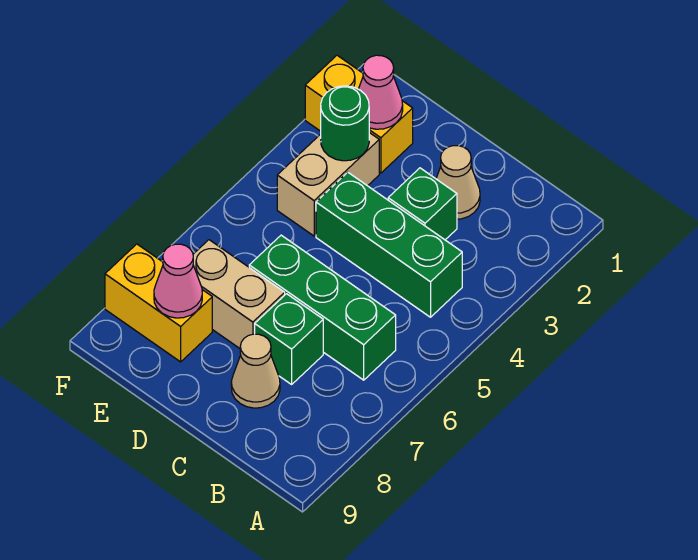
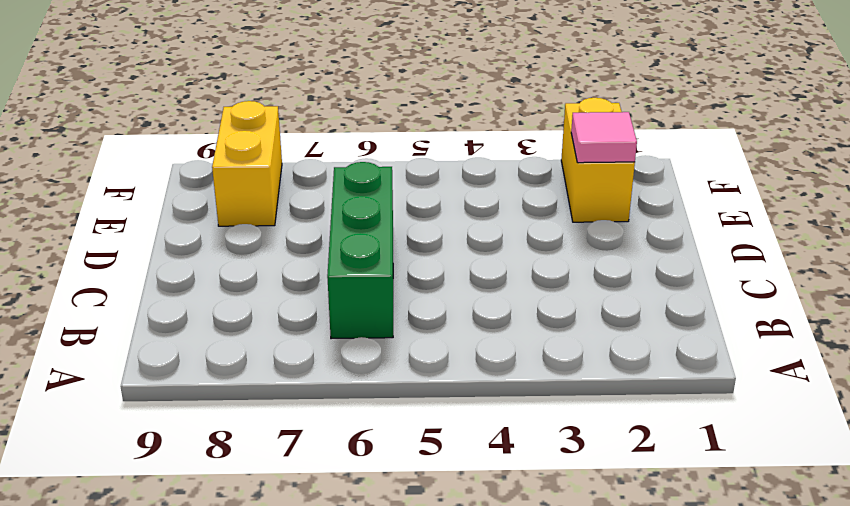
pink 1x1 tile [571,112,637,163] -> pink 1x1 cone [359,55,403,129]
none -> green 1x3 brick [316,172,462,317]
none -> tan 1x1 cone [436,146,480,219]
none -> green 1x1 brick [388,168,457,240]

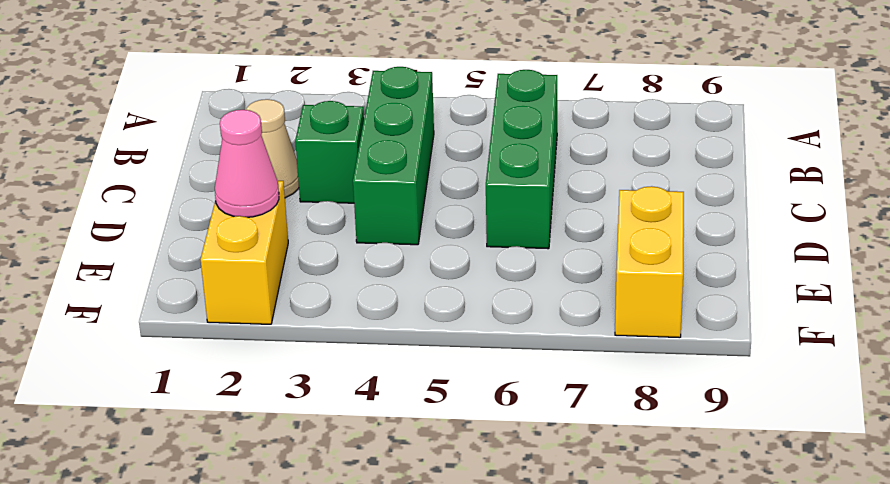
none -> green 1x1 brick [255,294,323,384]
none -> tan 1x1 cone [231,334,280,408]
none -> tan 1x2 brick [193,240,285,348]

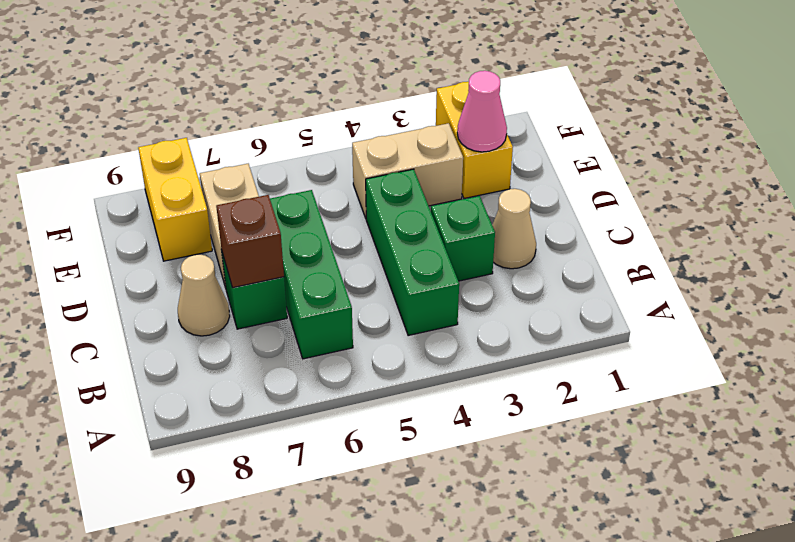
brown 1x1 brick [216,195,284,288] -> none
none -> green 1x1 round brick [321,86,369,161]
none -> pink 1x1 cone [154,244,202,318]

